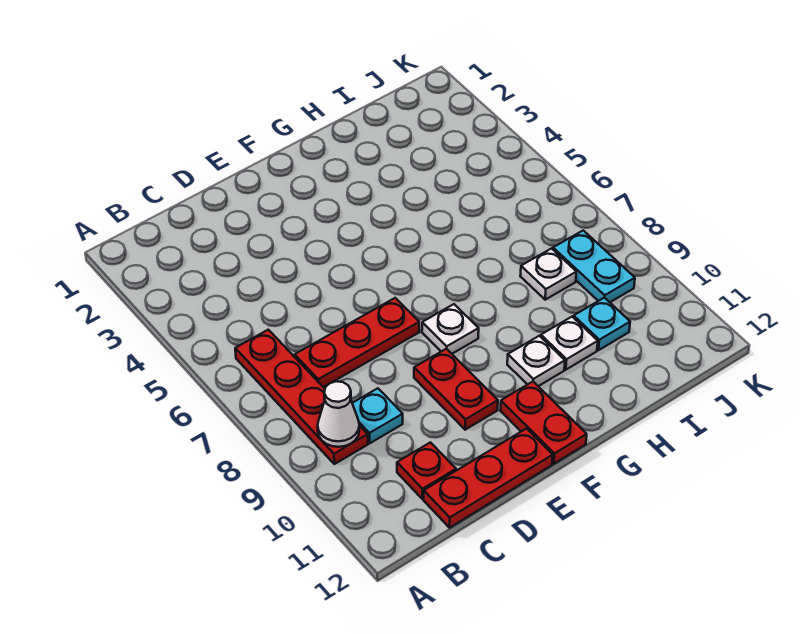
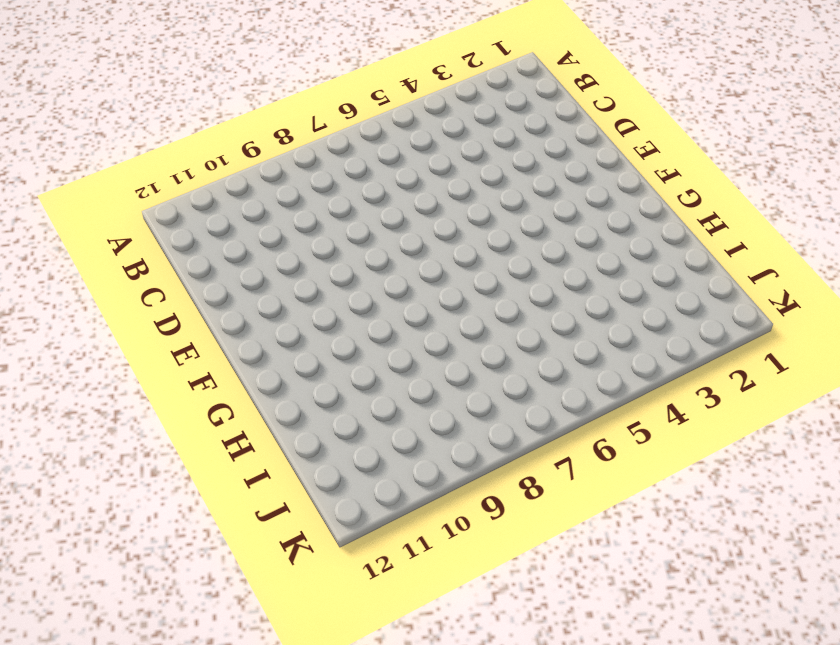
none -> red 1x4 plate [235,330,368,464]
none -> red 1x3 plate [295,298,419,387]
none -> cyan 1x1 plate [352,388,403,443]

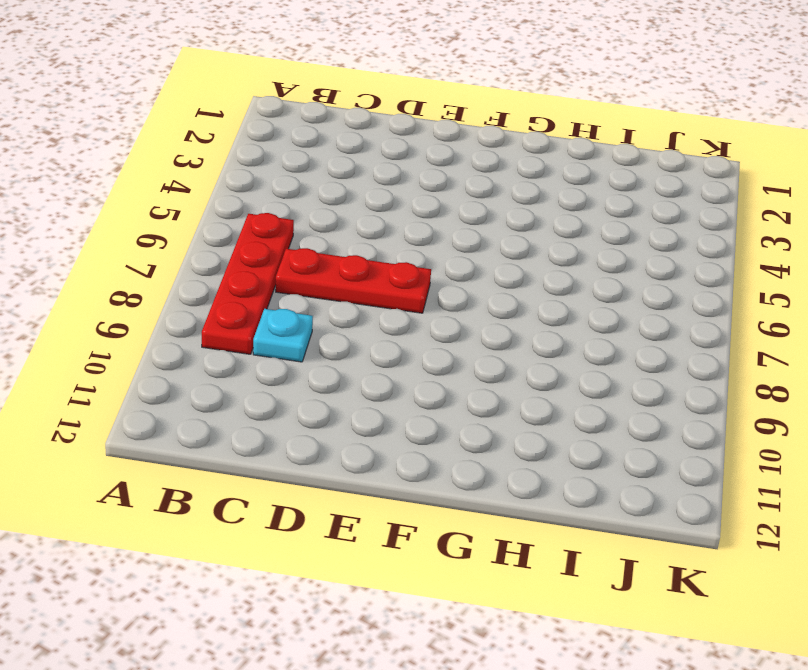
none -> red 1x1 plate [397,442,456,499]
none -> red 1x3 plate [424,429,553,528]
none -> red 1x2 plate [414,349,498,430]

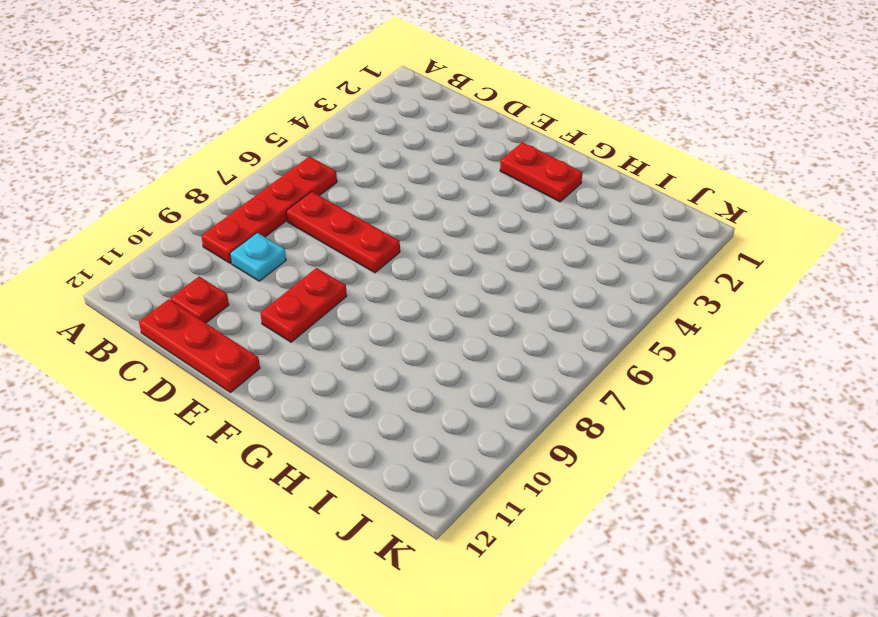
red 1x2 plate [500,142,582,202] -> red 1x2 plate turned to [500,382,587,464]
none -> white 1x1 plate [422,304,479,354]
none -> white 1x1 plate [507,336,565,386]
none -> white 1x1 plate [541,317,598,370]

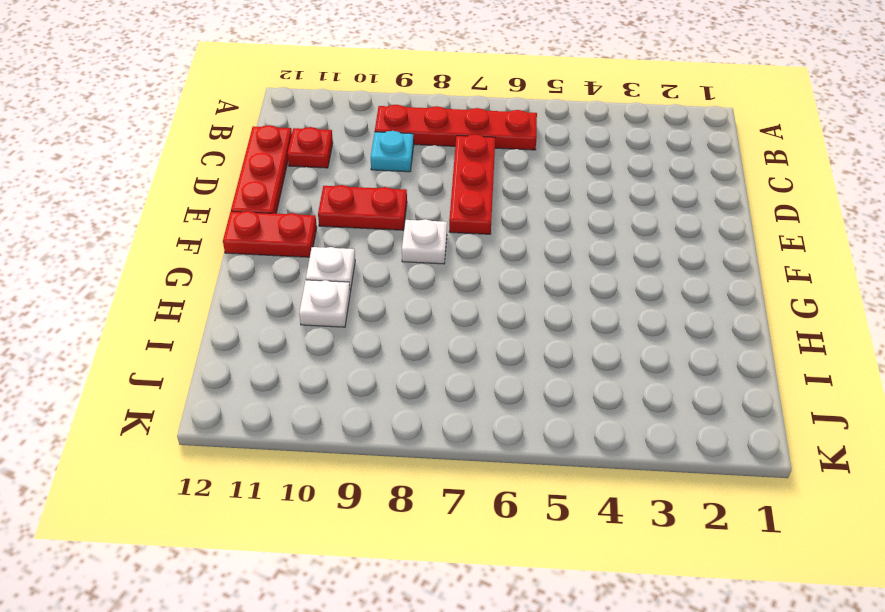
none -> white 1x1 plate [520,249,576,300]
none -> cyan 1x1 plate [574,298,630,350]
none -> cyan 1x2 plate [553,231,635,302]

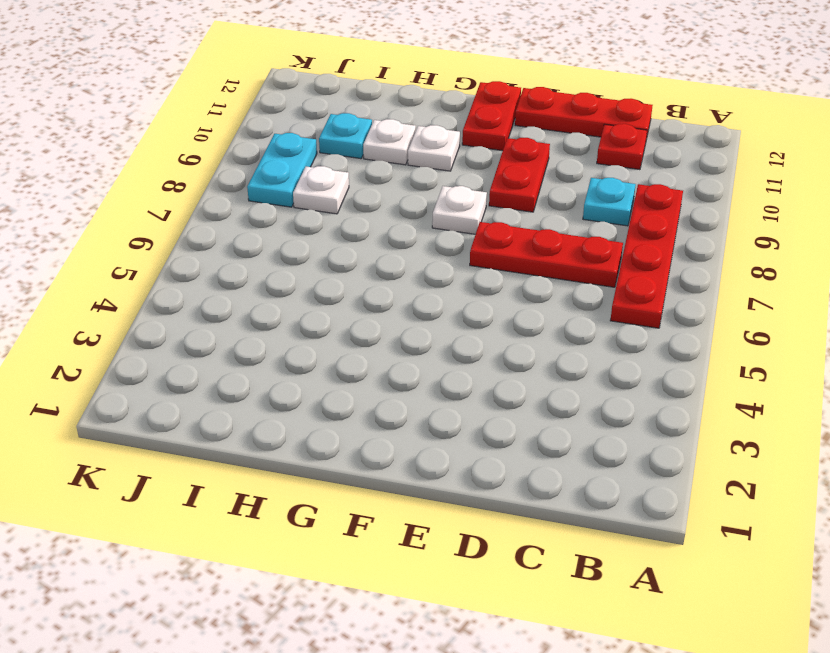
none -> white 1x1 cone [318,381,359,447]

